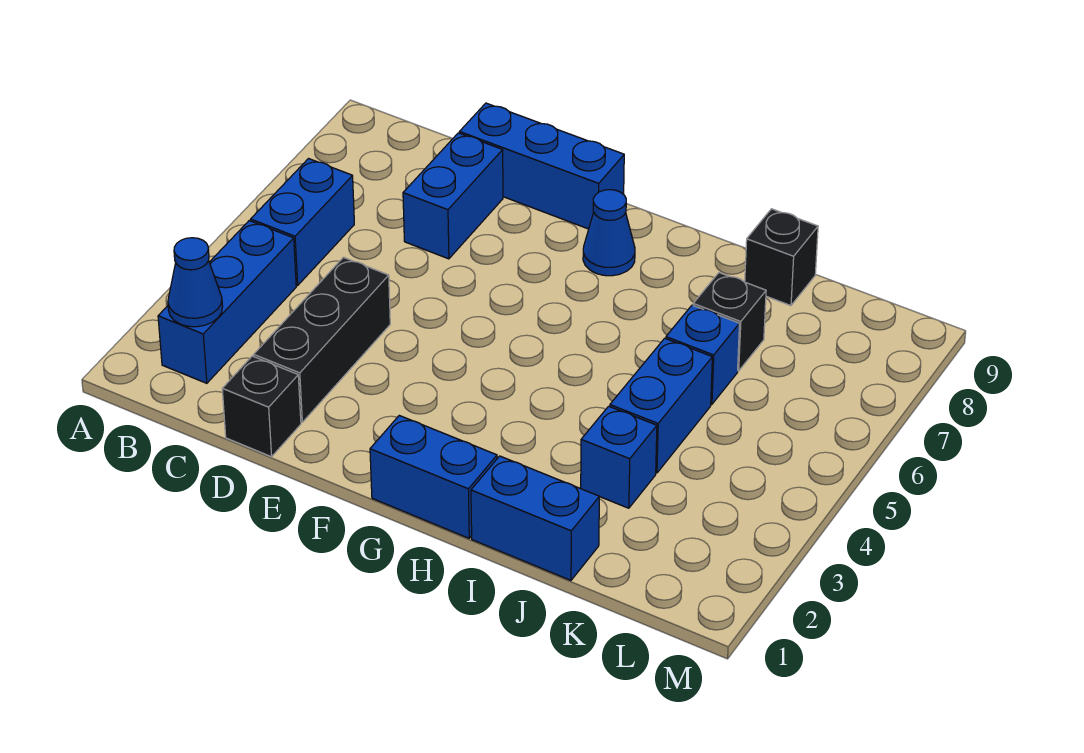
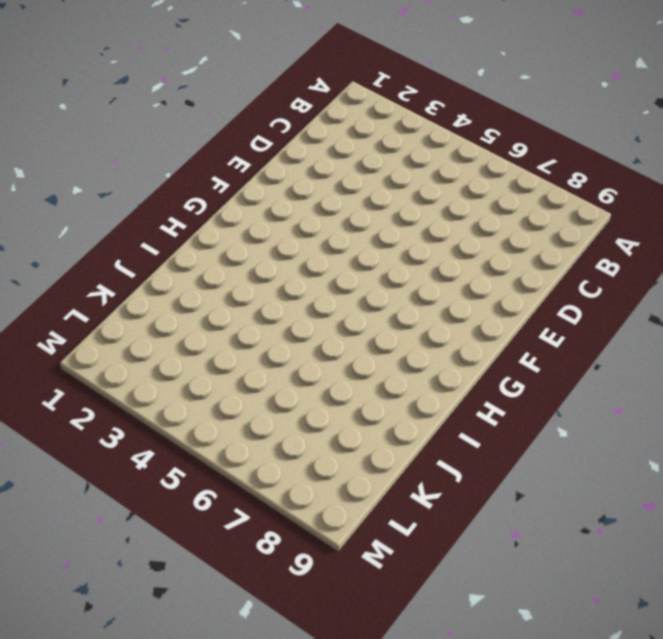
none -> blue 1x3 brick [158,221,296,383]
none -> blue 1x2 brick [251,159,354,285]
none -> black 1x1 brick [222,356,301,457]

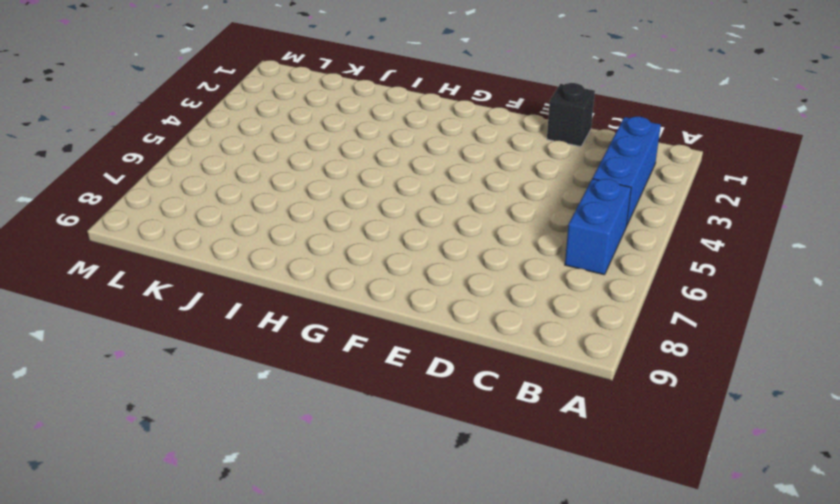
none -> black 1x3 brick [254,257,390,422]
none -> blue 1x2 brick [403,133,503,259]
none -> blue 1x3 brick [460,103,624,229]

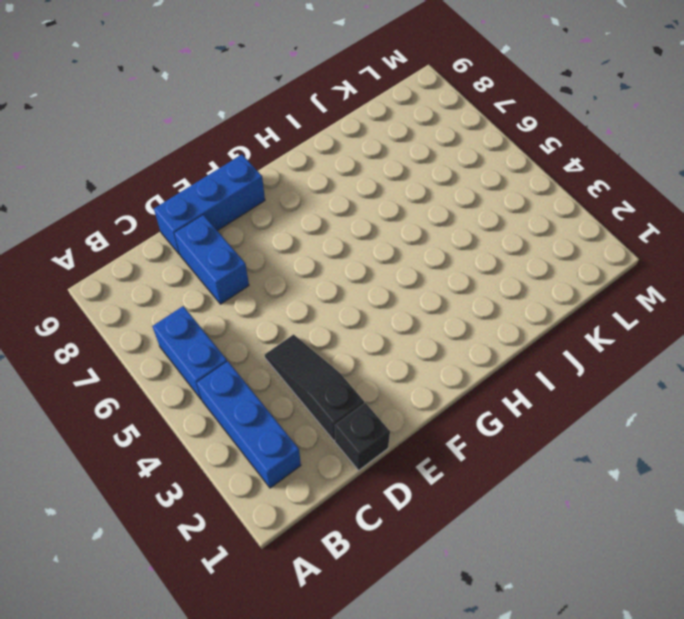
black 1x3 slope [265,335,364,441] -> black 1x3 brick [254,257,390,422]
none -> blue 1x2 brick [370,416,497,538]
none -> blue 1x1 cone [583,190,635,276]
none -> blue 1x2 brick [471,456,599,580]

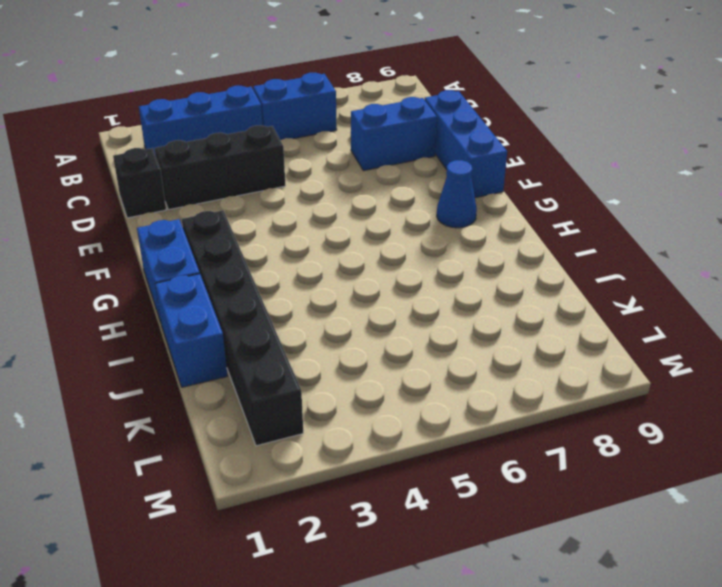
black 1x6 brick [182,210,303,446] -> none
none -> blue 1x1 brick [581,406,657,508]
none -> blue 1x2 brick [610,338,712,473]
none -> blue 1x1 brick [666,305,739,404]

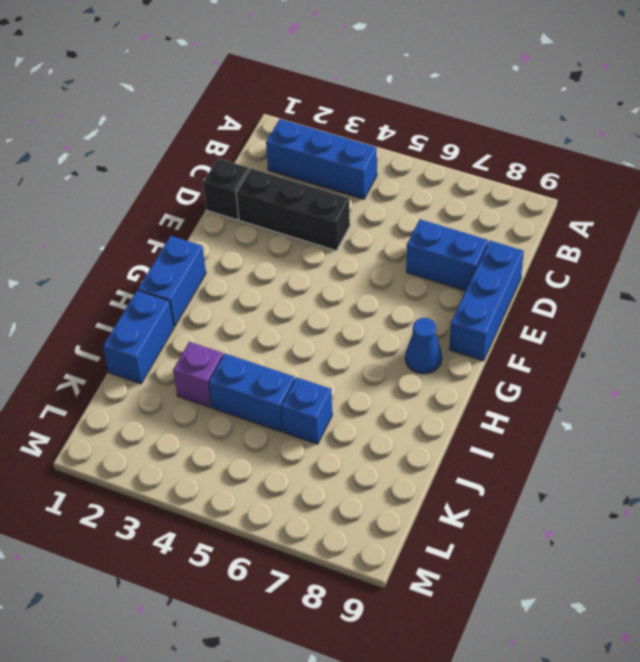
purple 1x1 brick [173,342,223,408] -> blue 1x1 brick [581,406,657,508]
none -> blue 1x2 brick [251,159,354,285]
none -> black 1x1 brick [693,273,766,371]
none -> black 1x1 brick [745,209,818,306]

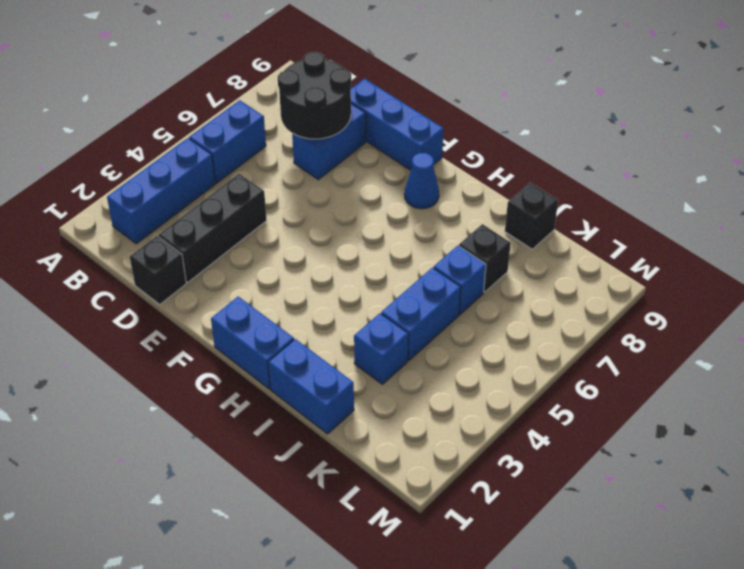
black 2x2 round brick [278,52,351,139] -> none
none -> blue 1x1 cone [168,238,223,327]

